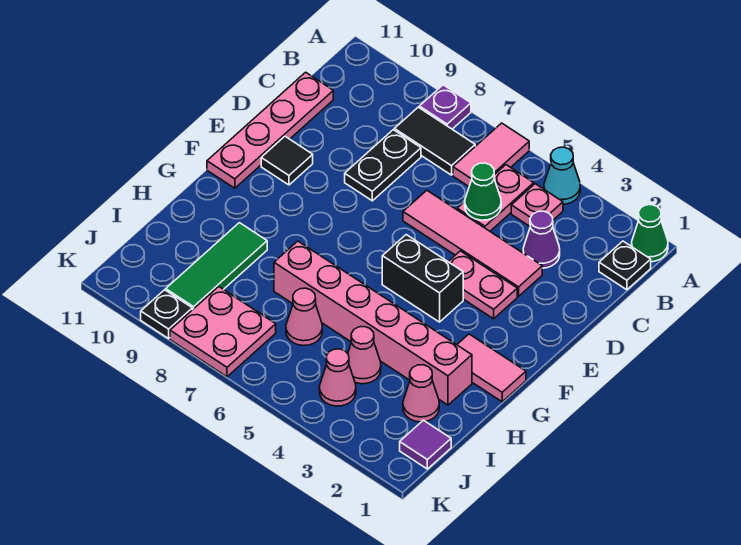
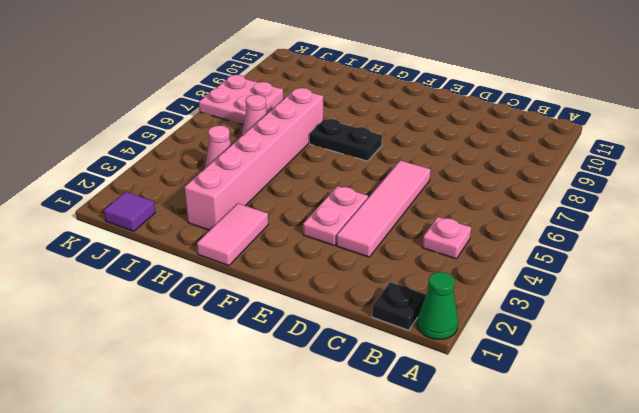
black 1x2 plate [310,119,382,161] -> black 1x2 plate moved to [345,130,421,201]
none -> cyan 1x1 cone [544,147,580,204]
none -> pink 1x2 tile [453,123,529,186]
none -> purple 1x1 plate [419,85,471,129]

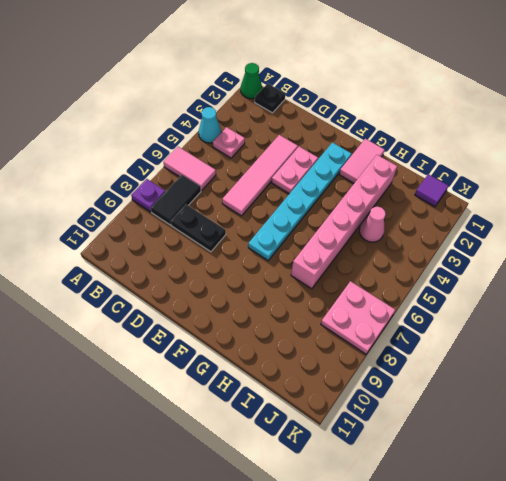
cyan 1x6 plate [248,142,351,260] -> black 1x2 brick [382,235,463,322]
none -> pink 1x2 plate [457,165,534,231]
none -> purple 1x1 cone [523,211,560,268]
none -> pink 1x4 plate [207,72,333,188]

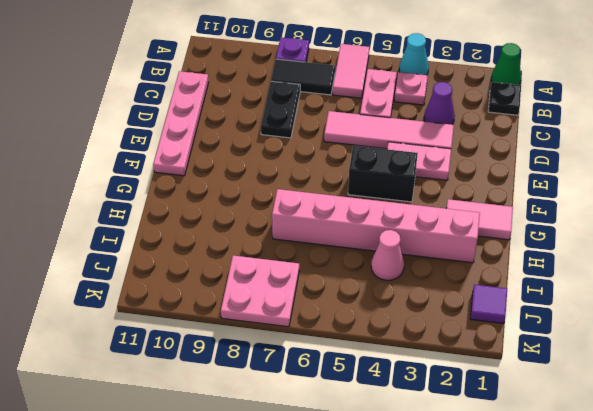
none -> black 1x1 tile [261,137,313,185]
none -> green 1x3 tile [166,223,267,310]
none -> pink 1x1 cone [403,365,439,422]

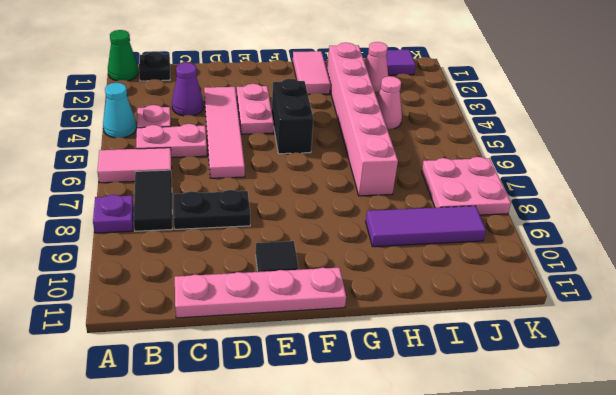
purple 1x3 tile [366,206,486,247] -> green 1x3 tile [166,223,267,310]
none -> pink 1x1 cone [286,288,322,345]
none -> pink 1x1 cone [319,349,356,406]
none -> black 1x1 plate [141,290,192,338]

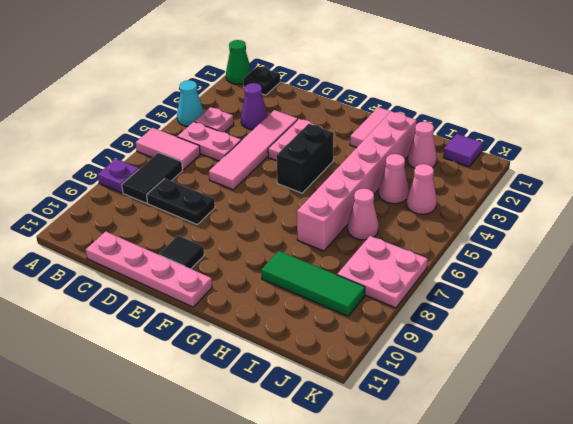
none -> black 1x1 plate [141,290,192,338]
none -> green 1x1 cone [465,163,501,220]

